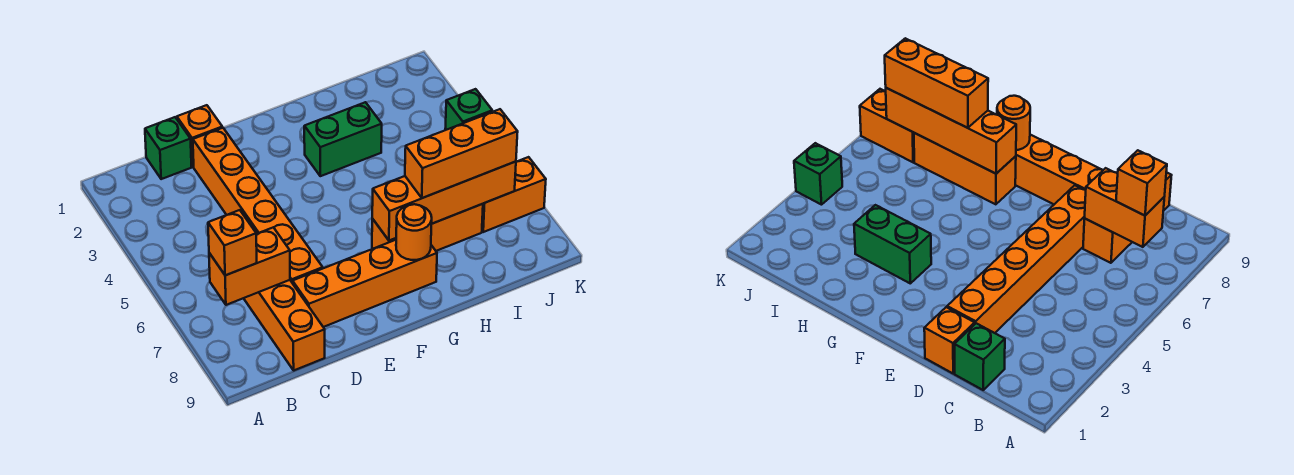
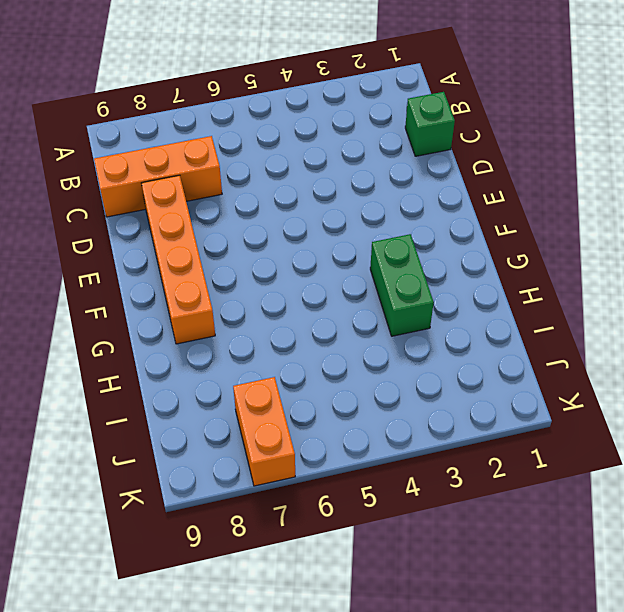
none -> orange 1x1 brick [177,105,222,167]
none -> orange 1x6 brick [193,128,323,283]
none -> orange 1x3 brick [372,204,483,251]

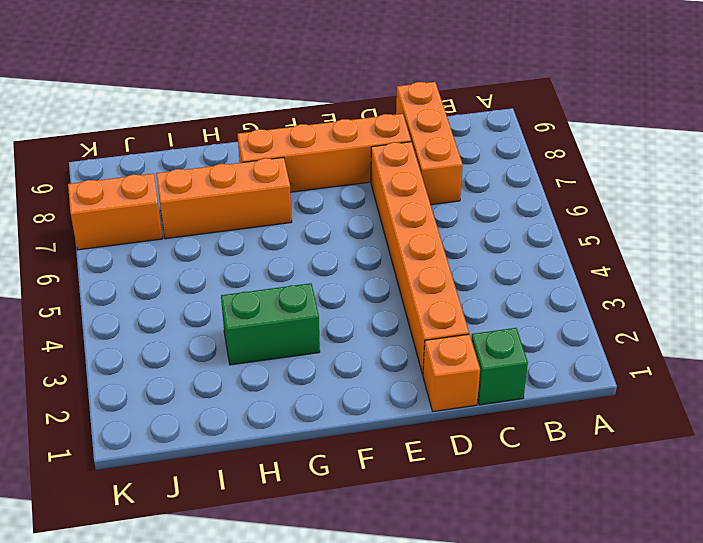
none -> green 1x1 brick [445,89,492,130]
none -> orange 1x2 brick [209,227,290,305]
none -> orange 1x4 brick [372,162,516,241]

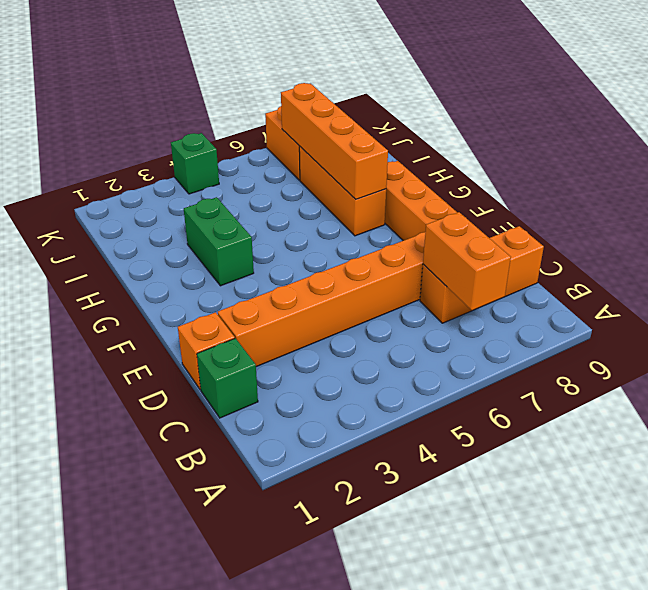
none -> orange 1x1 round brick [396,204,432,260]
none -> orange 1x1 brick [208,210,257,275]
none -> orange 1x3 brick [405,109,518,198]

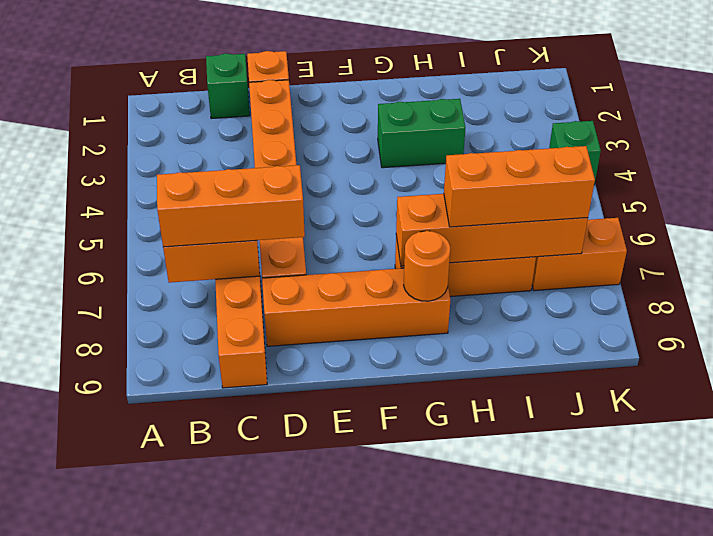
orange 1x3 brick [157,165,305,247] -> orange 1x1 brick [208,210,257,275]

